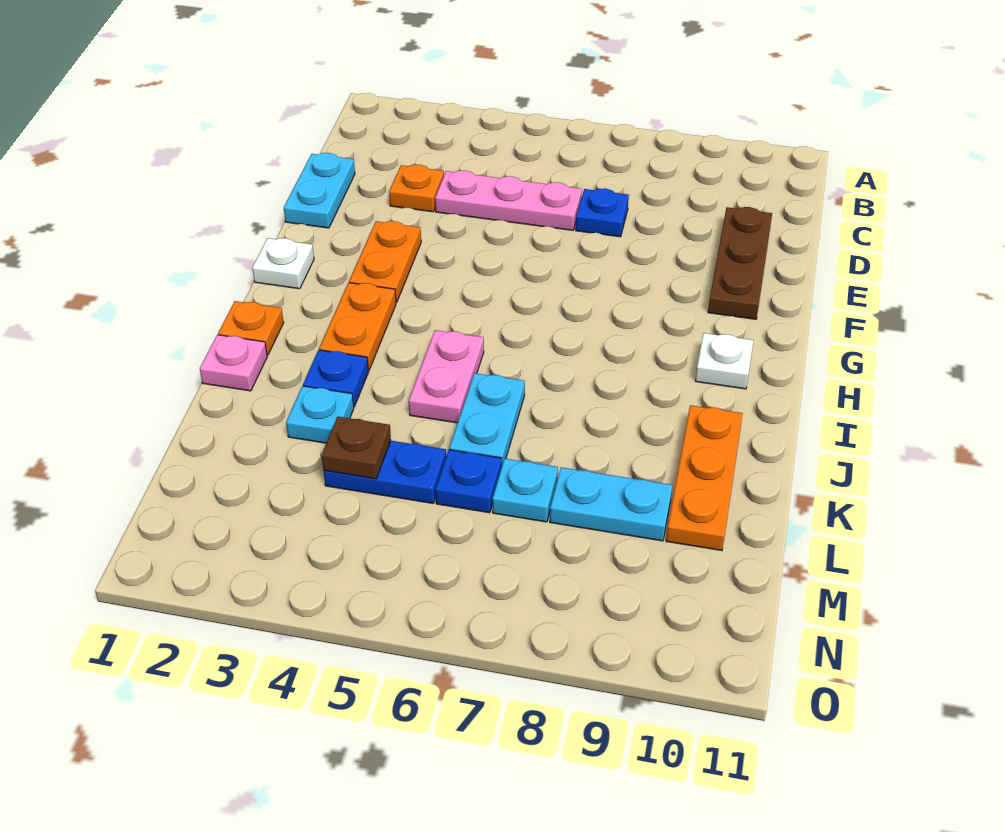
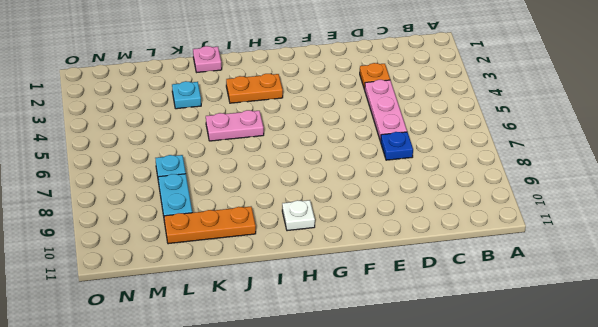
none -> cyan 1x2 plate [284,153,355,228]
none -> brown 1x3 plate [708,207,772,319]
none -> orange 1x2 plate [349,221,421,303]

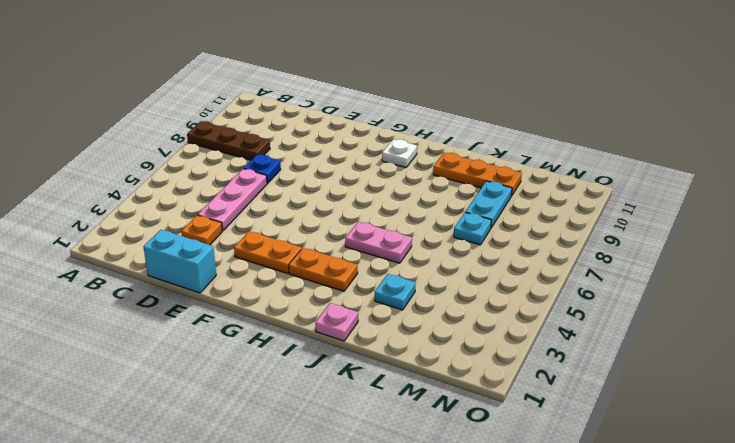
brown 1x3 plate [187,121,270,160] -> brown 1x3 plate moved to [708,207,772,319]
cyan 1x2 brick [144,230,216,293] -> cyan 1x2 plate [284,153,355,228]
none -> white 1x1 plate [252,238,314,289]
none -> orange 1x1 plate [218,301,284,355]
none -> blue 1x1 plate [303,350,368,407]

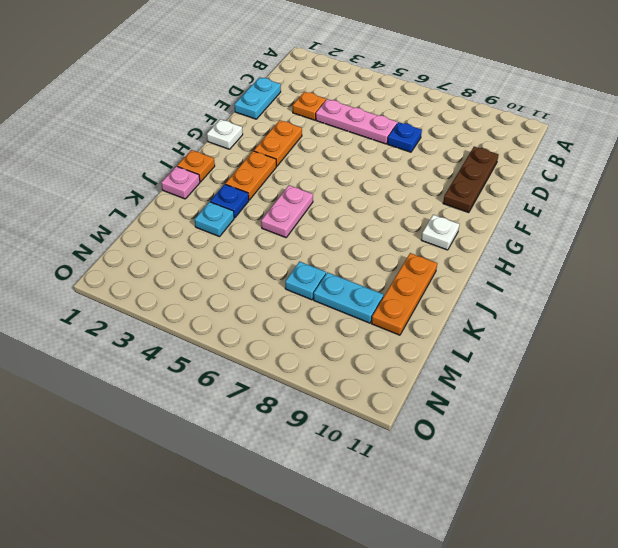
none -> cyan 1x2 plate [449,373,525,464]
none -> blue 1x2 plate [323,441,446,503]
none -> blue 1x1 plate [436,450,502,513]

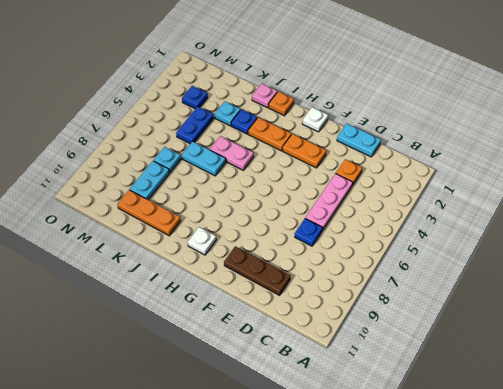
blue 1x1 plate [182,86,208,109] -> blue 1x1 plate moved to [436,450,502,513]
none -> brown 1x1 plate [321,417,391,479]

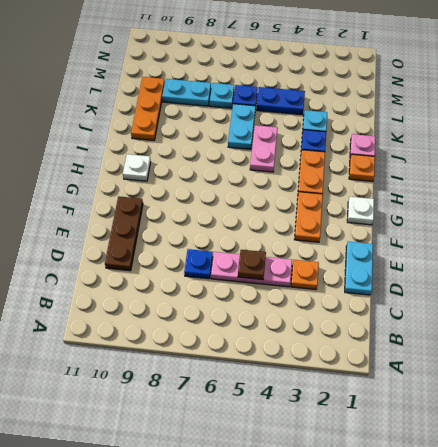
brown 1x1 plate [238,250,266,280] -> brown 1x1 plate moved to [321,417,391,479]

